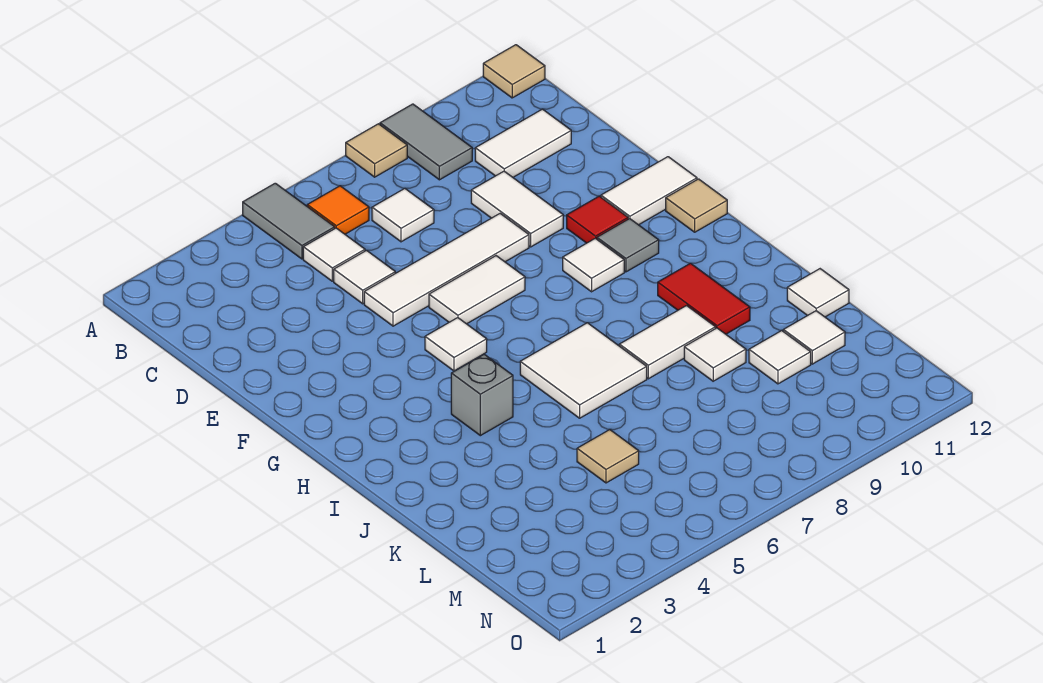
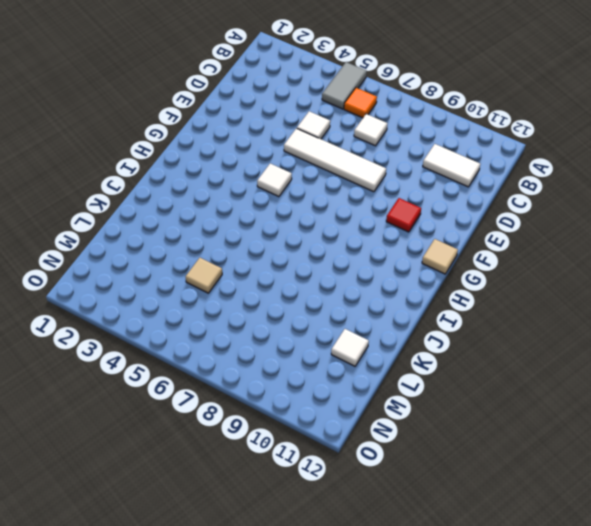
none -> tan 1x1 tile [346,124,407,177]
none -> grey 1x2 tile [380,104,472,180]
none -> tan 1x1 tile [483,45,545,98]

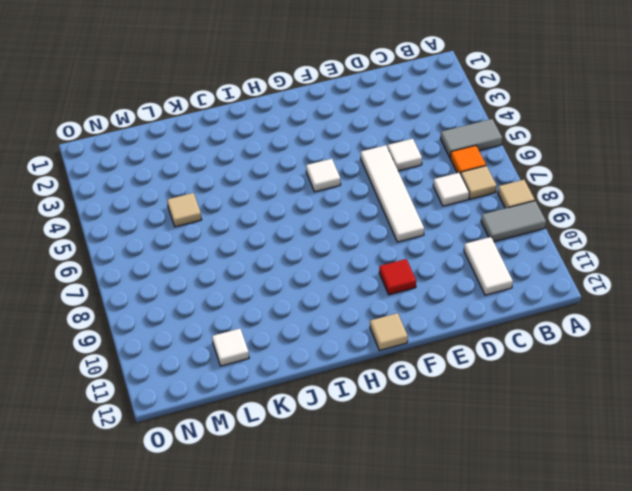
tan 1x1 tile [461,166,497,199] -> tan 1x1 tile moved to [483,45,545,98]
none -> white 1x1 tile [303,228,365,281]
none -> white 1x2 tile [471,171,563,247]
none -> white 1x2 tile [429,256,525,324]

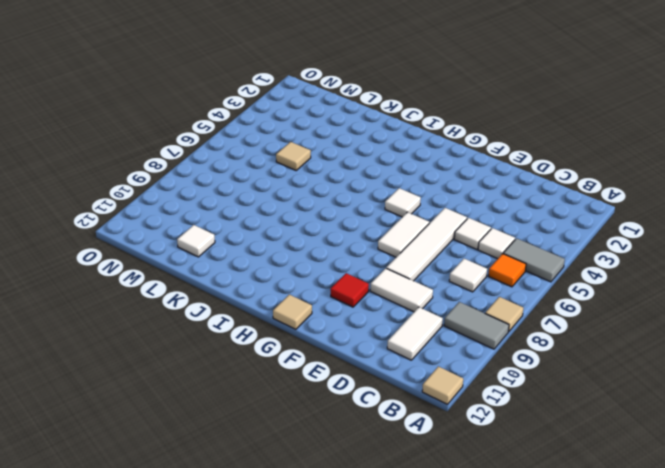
none -> white 1x2 tile [601,157,697,225]
none -> white 1x1 tile [563,238,624,292]
none -> grey 1x1 tile [597,219,659,272]

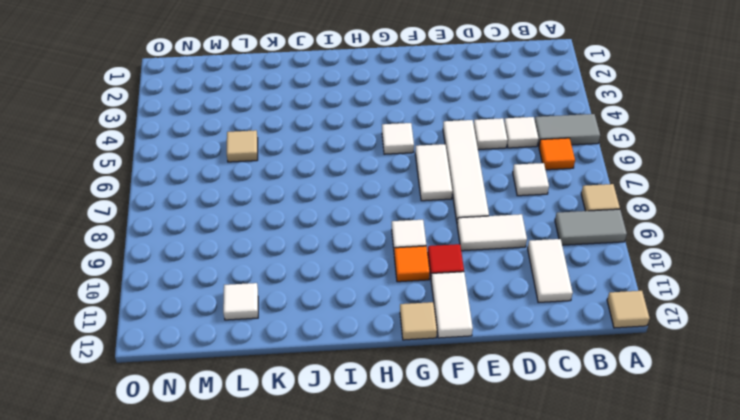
orange 1x1 tile [394,246,430,282] -> grey 1x1 tile [597,219,659,272]
none -> grey 1x1 brick [451,354,513,436]
none -> white 2x2 tile [520,323,647,418]
none -> red 1x2 tile [658,263,750,334]

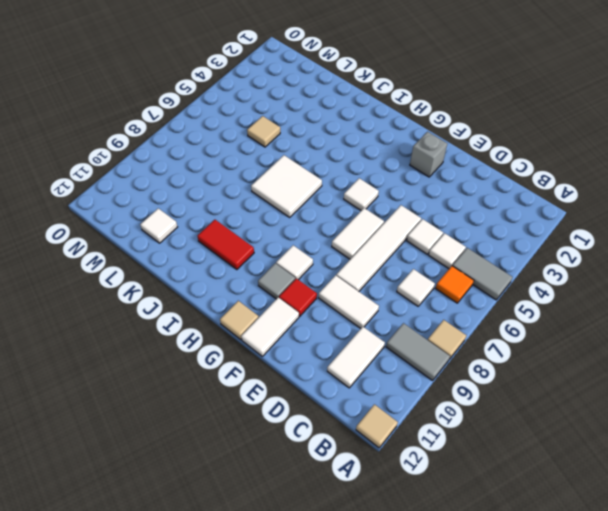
grey 1x1 brick [410,132,448,177] -> grey 1x1 brick moved to [451,354,513,436]
none -> white 1x2 tile [619,306,716,379]
none -> white 1x1 tile [684,328,746,381]
none -> white 1x1 tile [787,269,849,317]

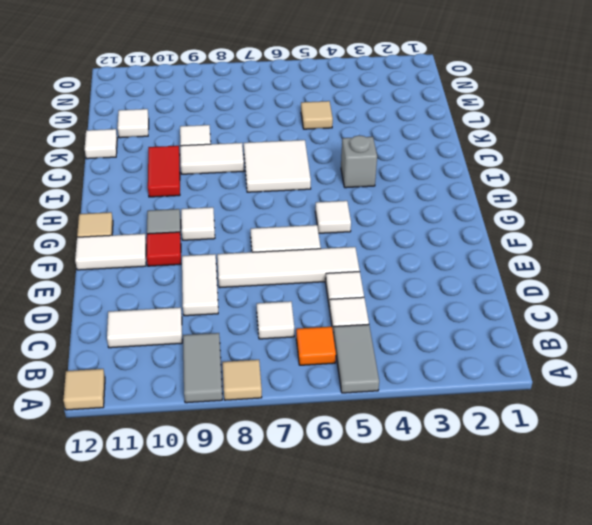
none -> white 1x1 tile [749,330,811,384]

